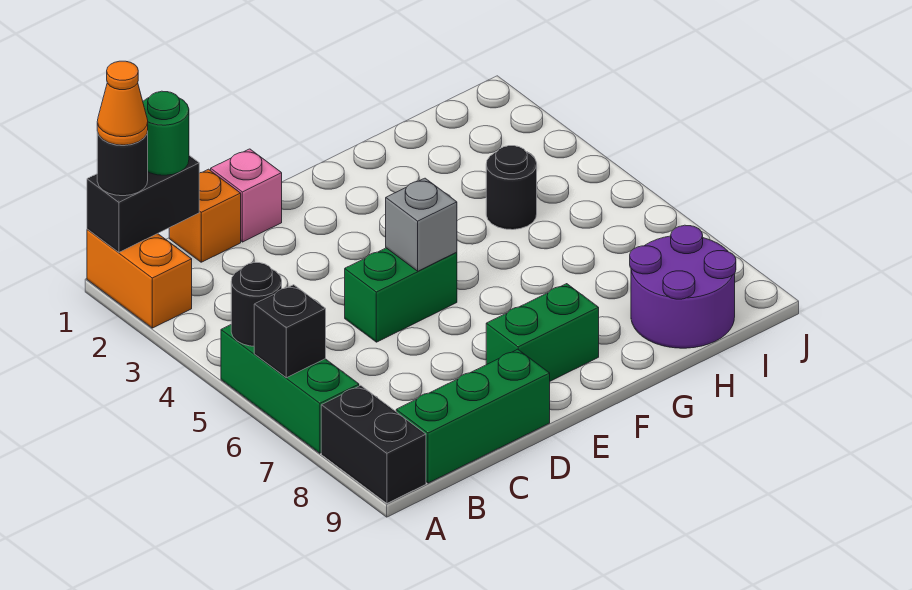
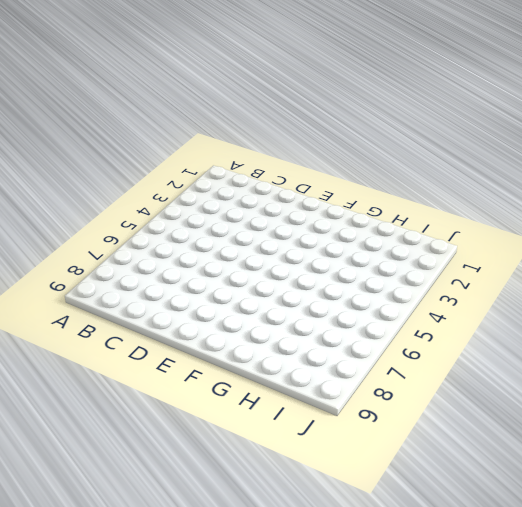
none -> orange 1x2 brick [87,229,192,328]
none -> green 1x3 brick [221,325,359,453]
none -> black 1x2 brick [321,385,426,503]

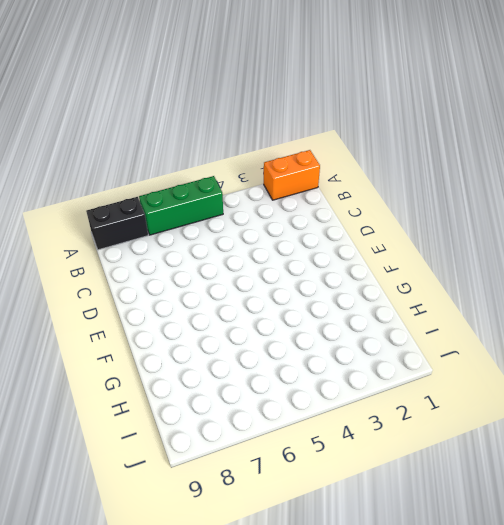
none -> green 1x3 brick [396,349,550,483]
none -> orange 1x1 brick [169,169,241,262]
none -> pink 1x1 brick [211,149,282,242]

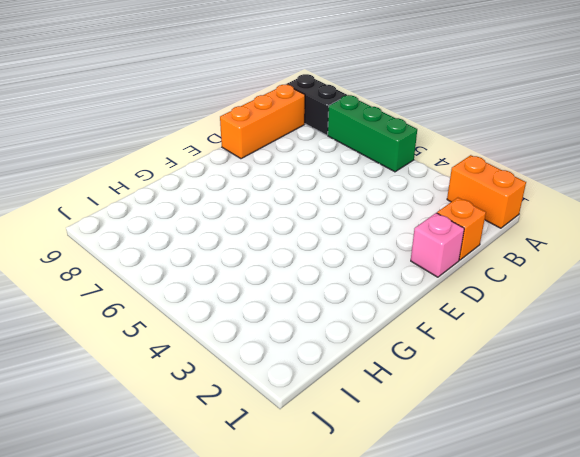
orange 1x3 brick [220,85,305,159] -> green 1x3 brick [396,349,550,483]
none -> green 1x2 brick [345,248,457,342]
none -> green 1x2 brick [486,284,599,381]
none -> black 1x1 round brick [486,146,537,230]

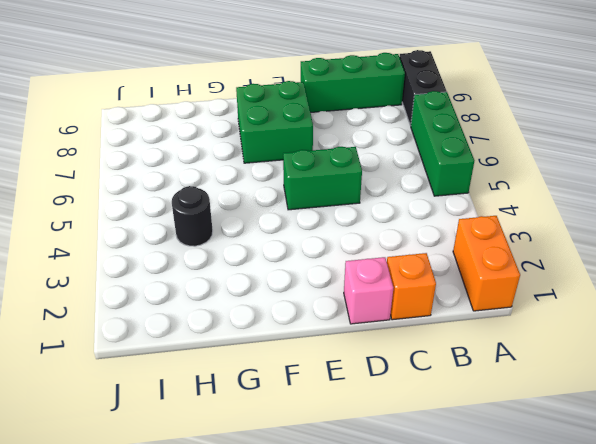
green 2x2 brick [236,81,313,163] -> green 1x2 brick [486,284,599,381]
none -> purple 2x2 round brick [630,225,736,348]
none -> black 1x2 brick [87,155,199,252]
none -> black 1x1 round brick [231,263,282,346]

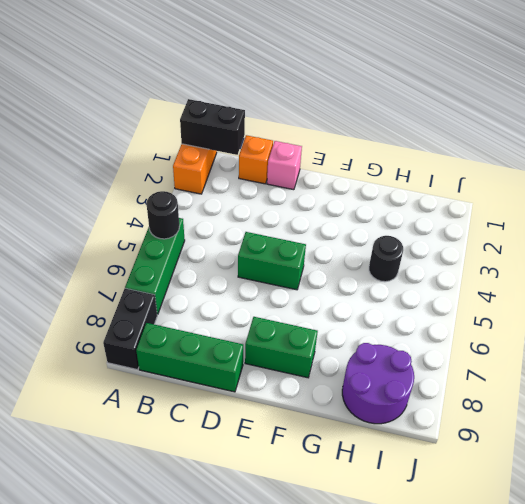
none -> black 1x1 brick [254,285,326,378]
none -> grey 1x1 brick [386,178,457,271]
none -> black 1x1 round brick [97,131,148,196]

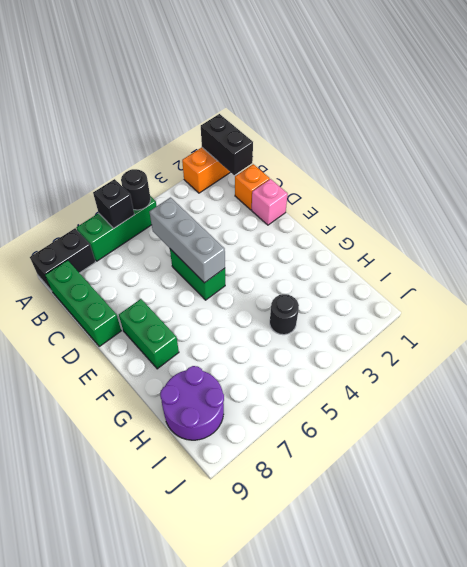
grey 1x3 brick [150,198,225,283] -> grey 1x1 brick [386,178,457,271]
none -> black 1x1 round brick [97,131,148,196]
none -> green 1x1 round brick [143,91,189,175]
none -> orange 1x1 cone [97,61,148,145]

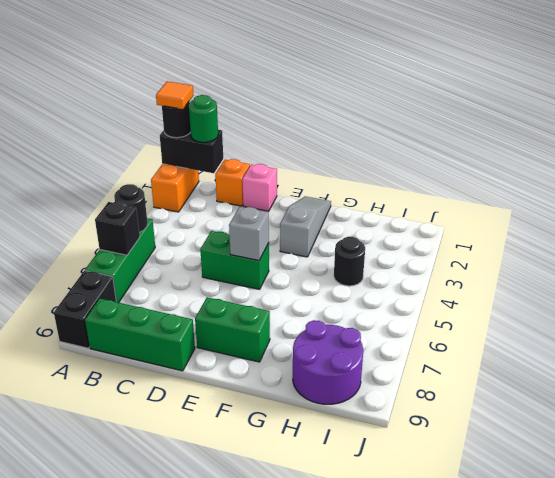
orange 1x1 tile [156,81,193,109] -> orange 1x1 cone [97,61,148,145]
grey 1x3 slope [280,196,331,257] -> none

